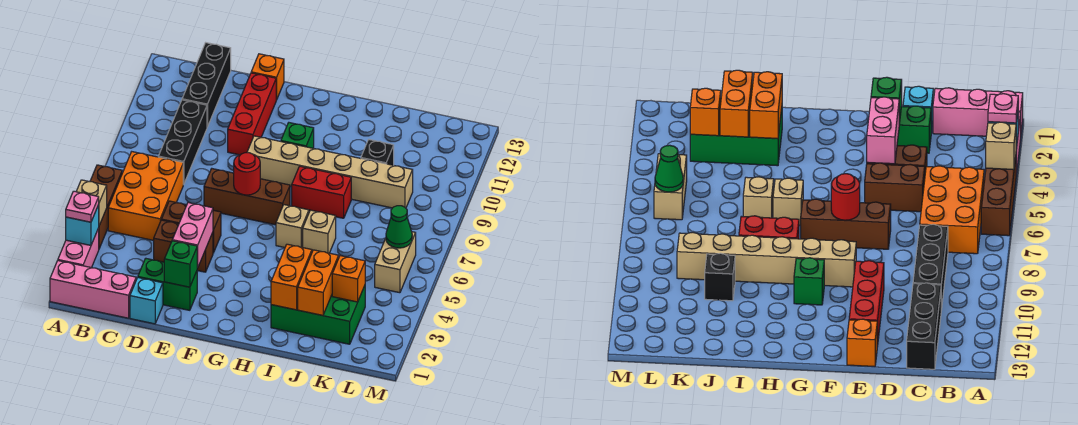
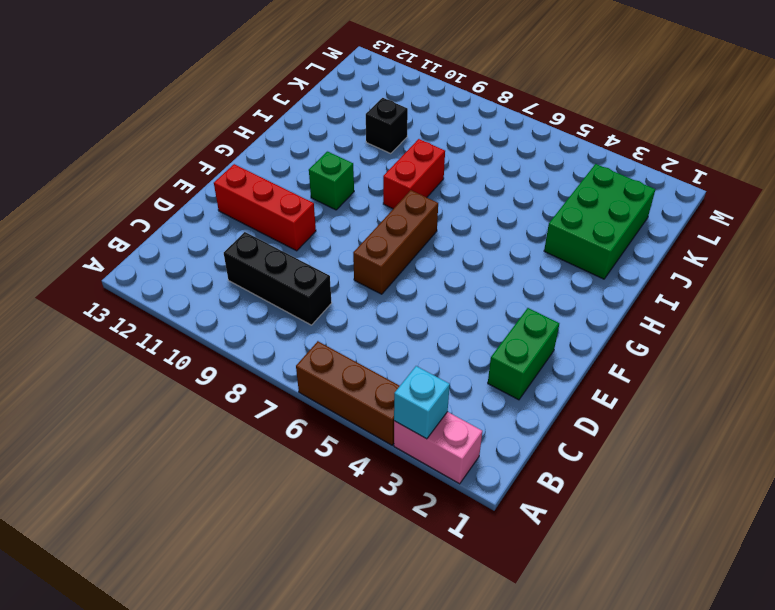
none -> pink 1x3 brick [50,261,136,318]
none -> orange 2x3 brick [108,152,183,240]
none -> black 1x3 brick [182,43,231,127]
none -> cyan 1x1 brick [130,278,163,324]

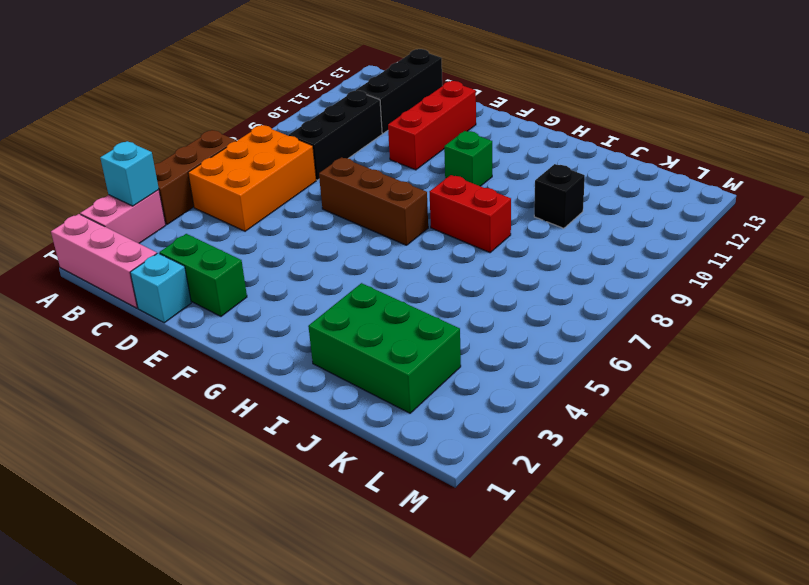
none -> brown 1x2 brick [154,220,213,272]
none -> brown 1x2 brick [161,201,221,253]
none -> orange 1x1 brick [251,54,284,100]
none -> tan 1x6 brick [247,136,413,208]

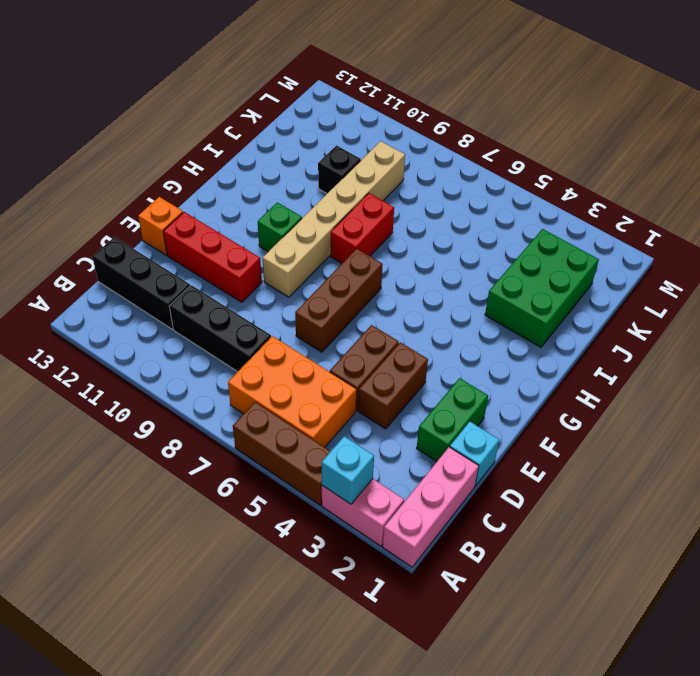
none -> tan 1x1 brick [276,205,309,247]
none -> tan 1x1 brick [303,210,336,253]
none -> tan 1x2 brick [375,232,416,293]
none -> tan 1x1 brick [76,180,107,225]

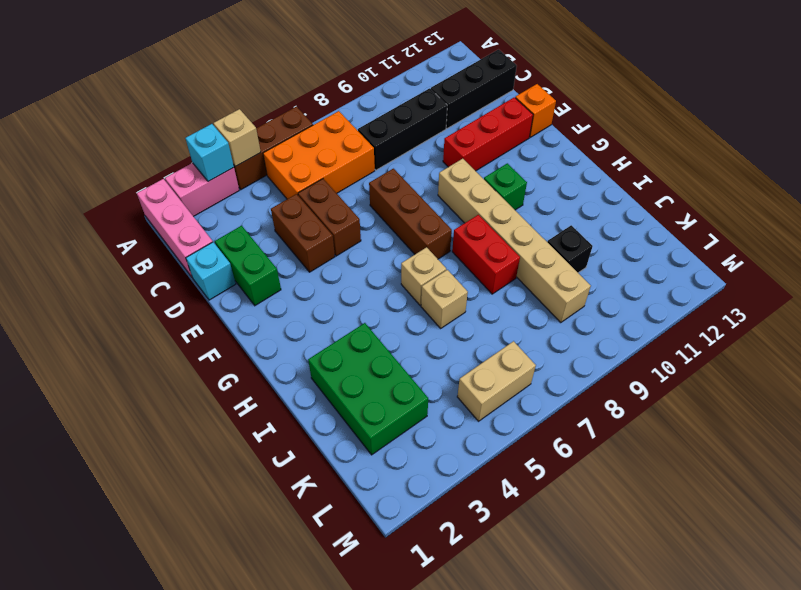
none -> green 1x1 brick [164,241,197,287]
none -> pink 1x2 brick [172,203,213,268]
none -> red 1x1 round brick [234,153,260,195]
none -> orange 1x2 brick [271,244,312,310]

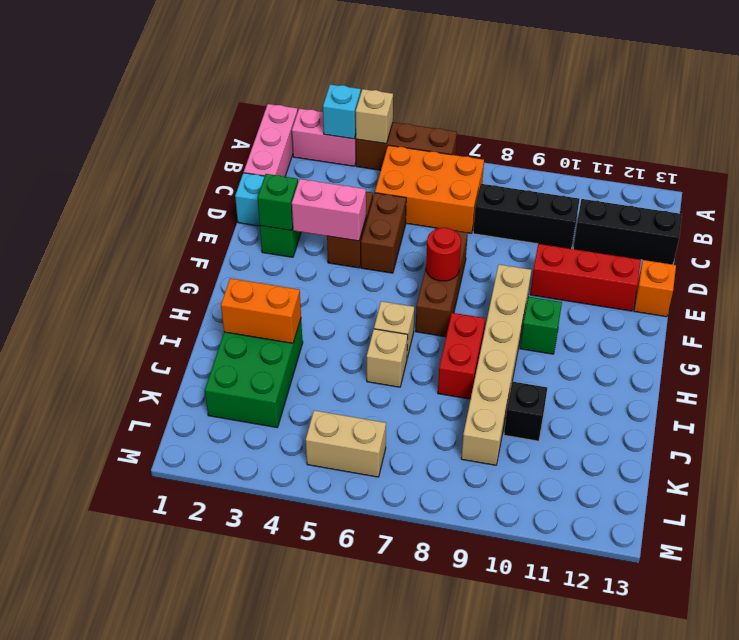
none -> orange 1x2 brick [298,250,339,315]
none -> orange 1x1 brick [332,256,365,302]
none -> green 1x1 cone [386,206,412,248]
none -> pink 1x1 plate [66,191,99,222]

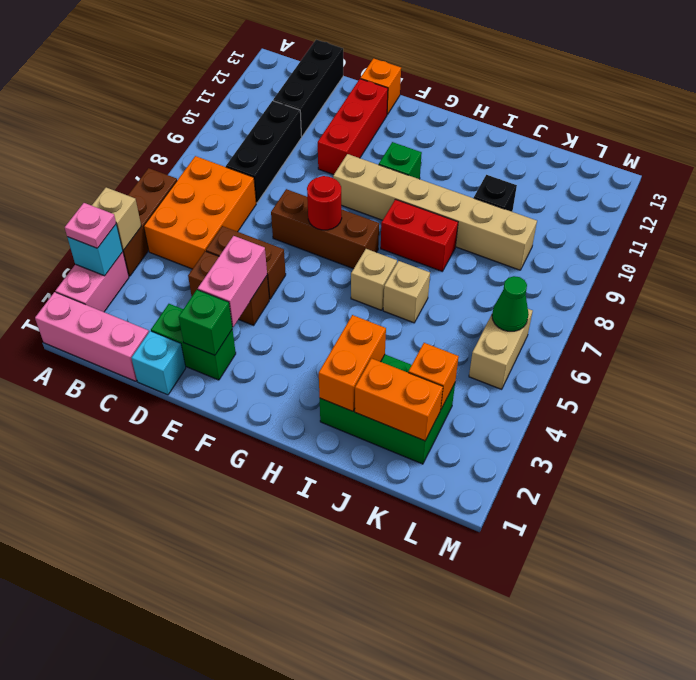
orange 1x2 brick [355,358,443,441] -> orange 1x2 brick turned to [298,250,339,315]

